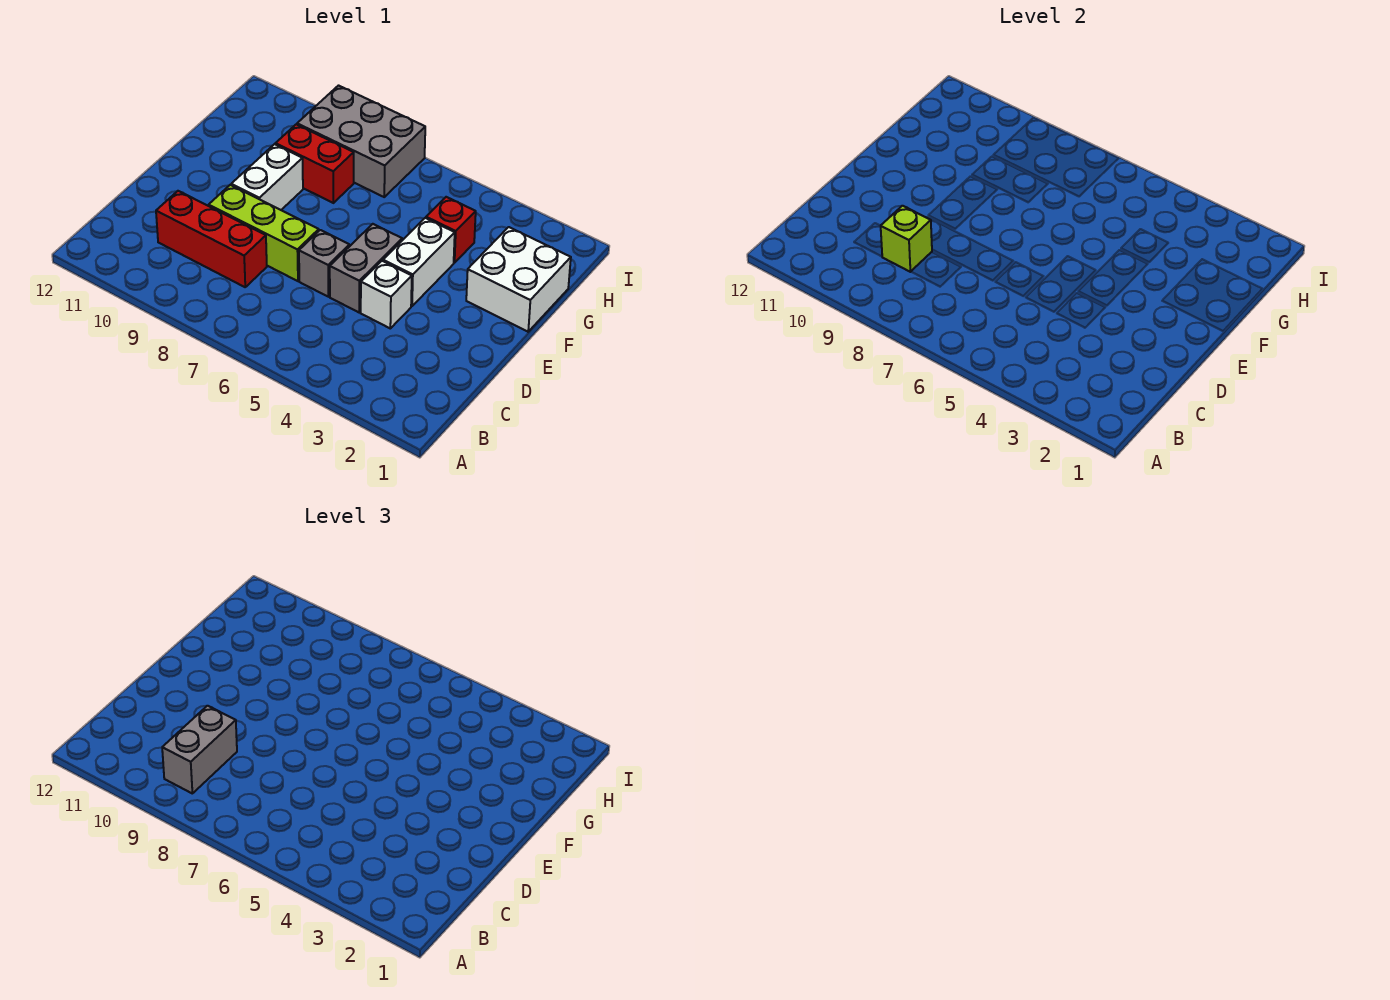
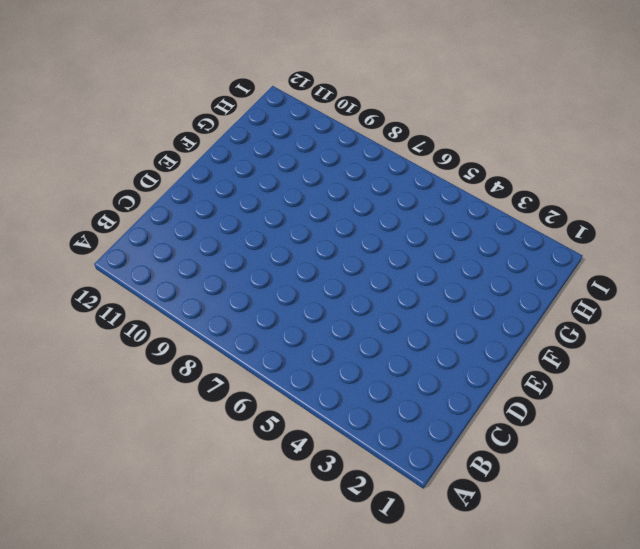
none -> red 1x3 brick [156,191,267,287]
none -> white 1x1 brick [361,261,412,328]
none -> grey 1x2 brick [330,224,402,312]

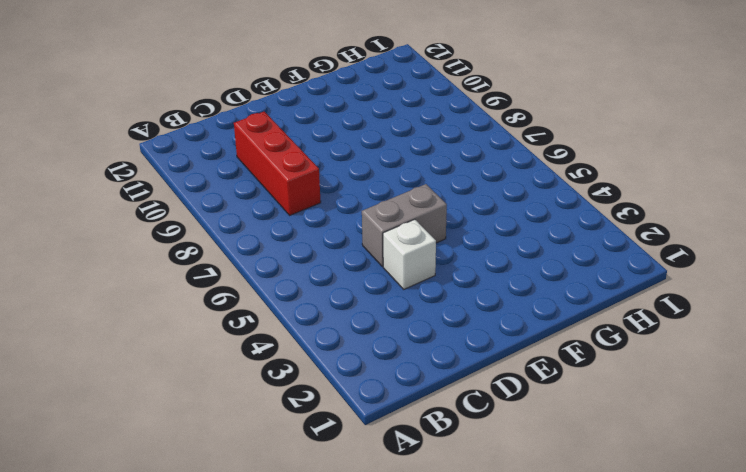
none -> grey 1x1 brick [299,230,349,297]
none -> lime 1x3 brick [209,185,319,281]
none -> white 1x2 brick [383,218,455,306]

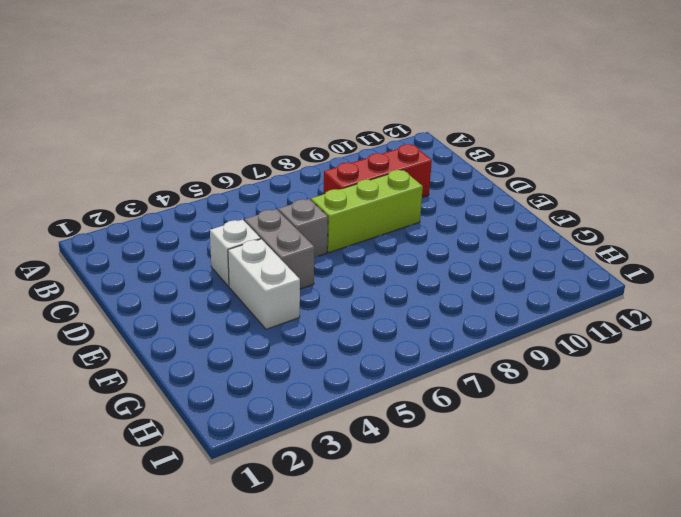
none -> white 1x2 brick [231,144,303,210]
none -> white 2x2 brick [466,227,571,332]
none -> red 1x1 brick [426,197,476,263]

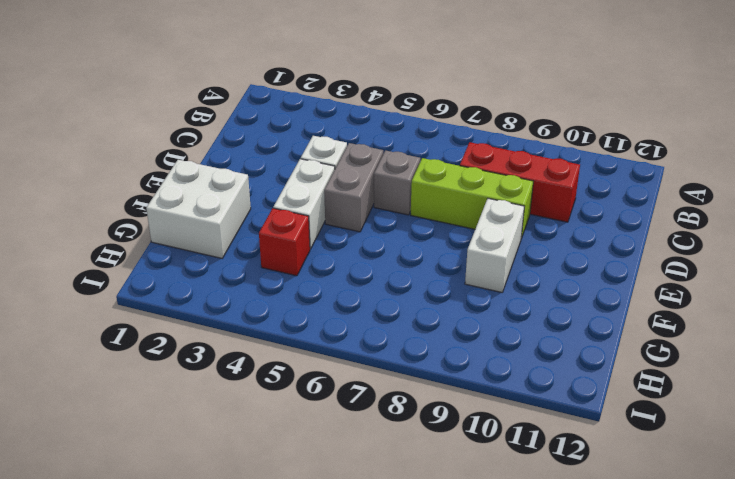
none -> red 1x2 brick [275,124,354,203]
none -> grey 2x3 brick [297,86,425,197]
none -> lime 1x1 brick [881,206,932,272]

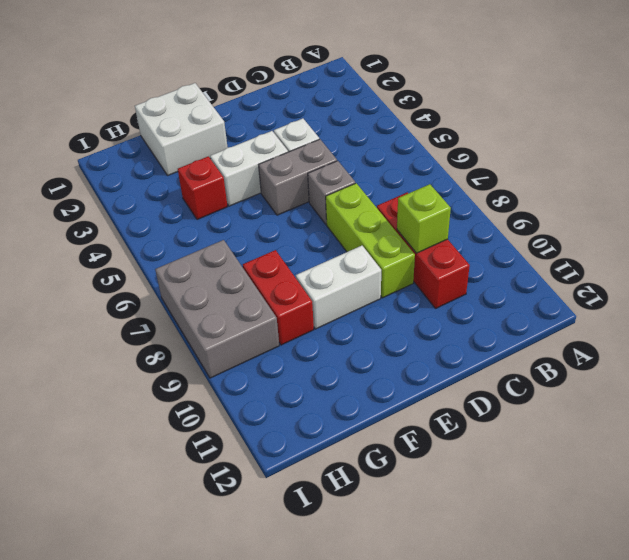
none -> grey 1x2 brick [162,706,237,793]

